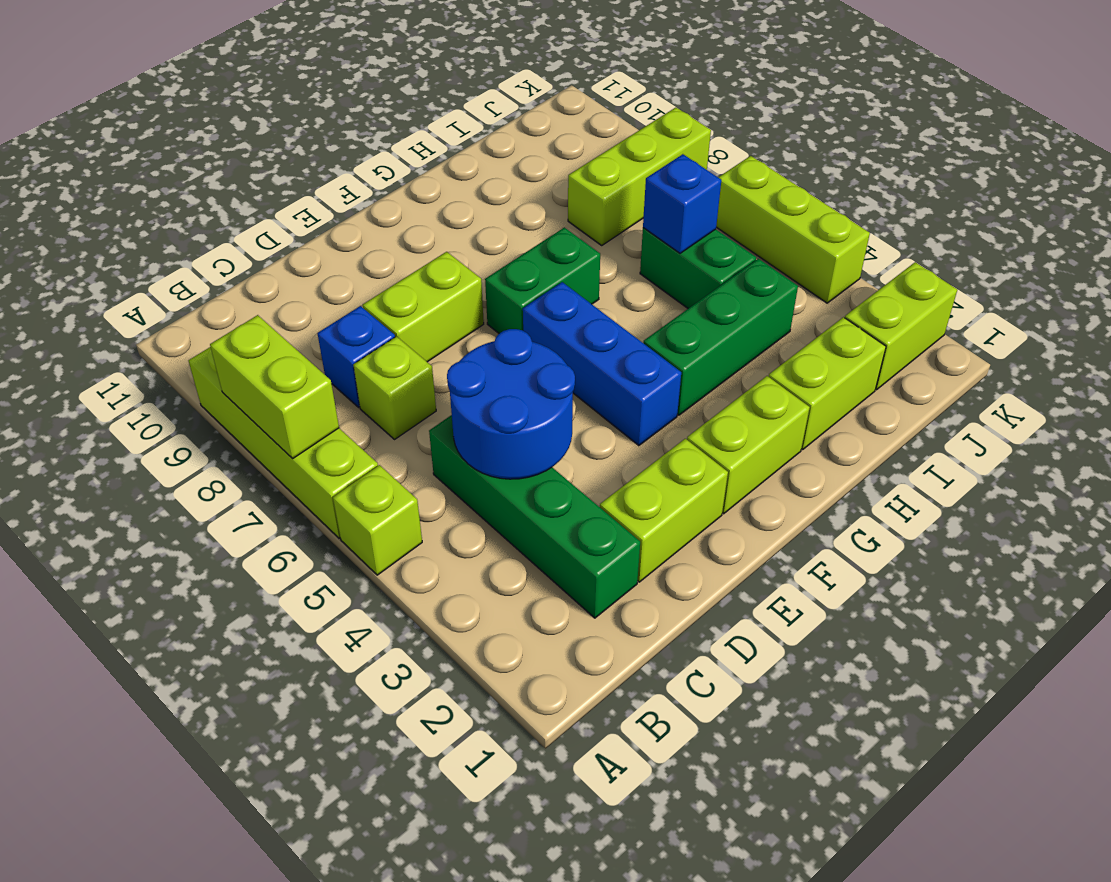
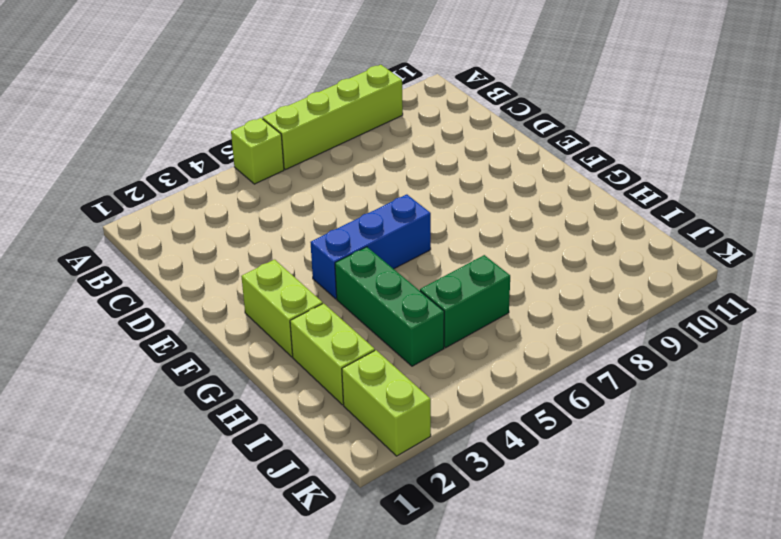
none -> green 1x4 brick [429,415,640,618]
none -> lime 1x1 brick [353,336,436,440]
none -> blue 1x1 brick [317,306,395,407]

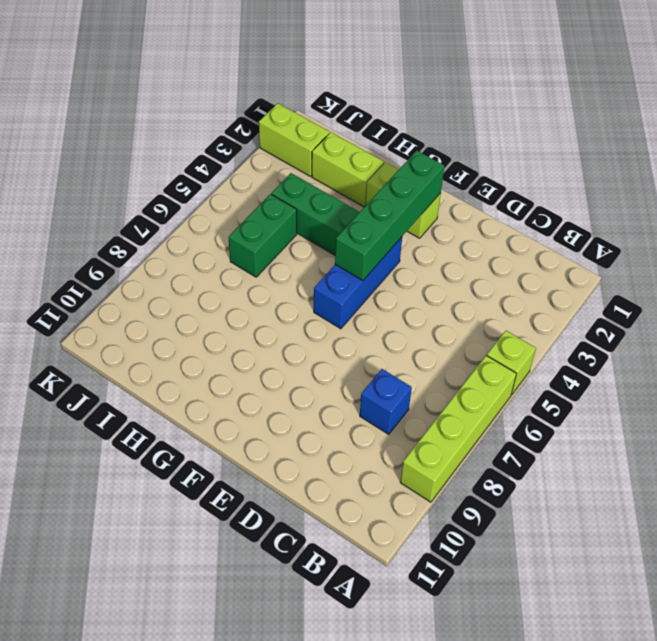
green 1x4 brick [335,151,444,280] -> green 1x4 brick moved to [429,415,640,618]
none -> lime 1x1 brick [353,336,436,440]
none -> lime 1x2 brick [600,439,728,582]
none -> lime 1x2 brick [363,252,484,362]

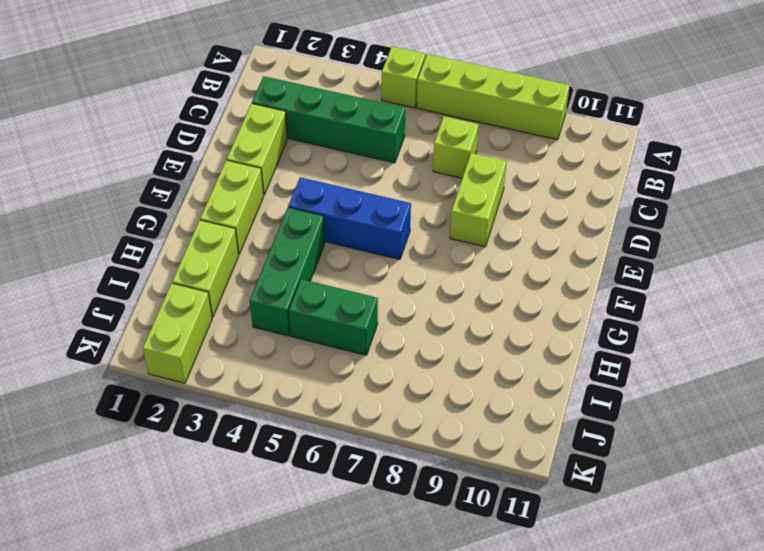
none -> blue 1x1 brick [317,306,395,407]
none -> green 1x2 brick [485,227,600,334]
none -> lime 1x3 brick [568,108,711,245]

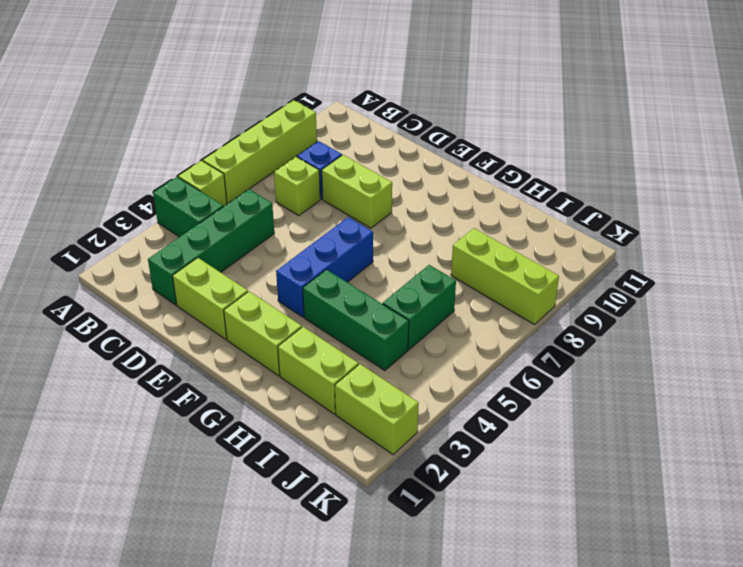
green 1x2 brick [153,177,223,237] -> green 1x2 brick moved to [485,227,600,334]
none -> lime 1x3 brick [716,156,870,303]
none -> lime 1x2 brick [210,315,339,459]
none -> blue 2x2 round brick [447,329,575,479]

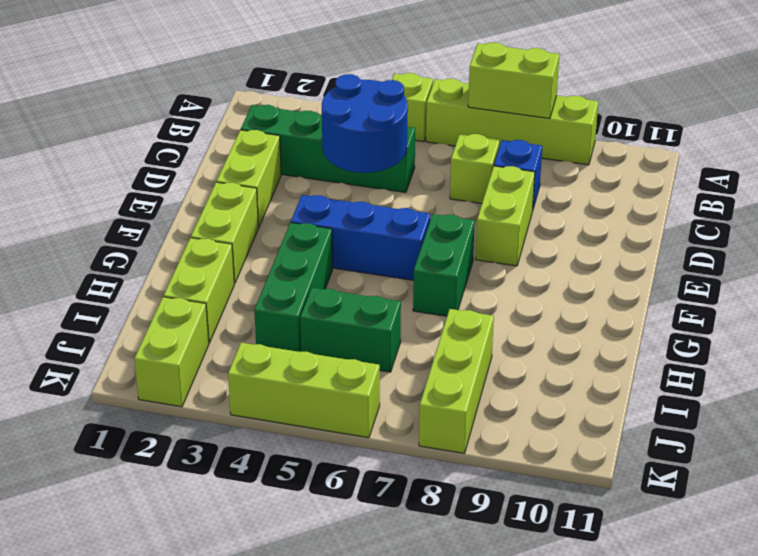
none -> blue 1x1 brick [643,154,721,253]

